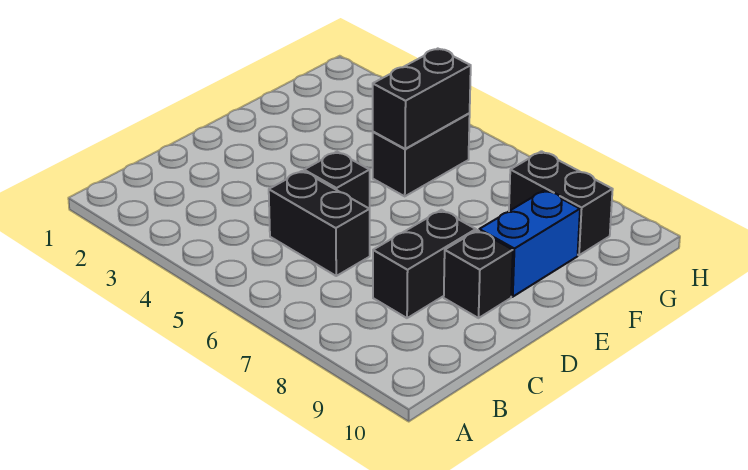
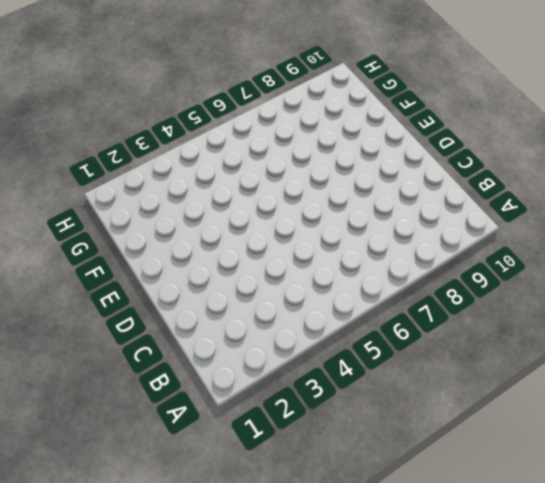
none -> black 1x2 brick [269,171,370,276]
none -> black 1x2 brick [373,210,476,318]

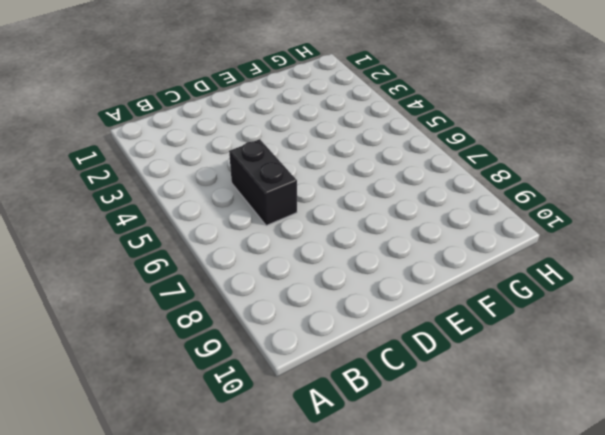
none -> black 1x2 brick [373,210,476,318]
none -> black 1x1 brick [304,152,370,209]

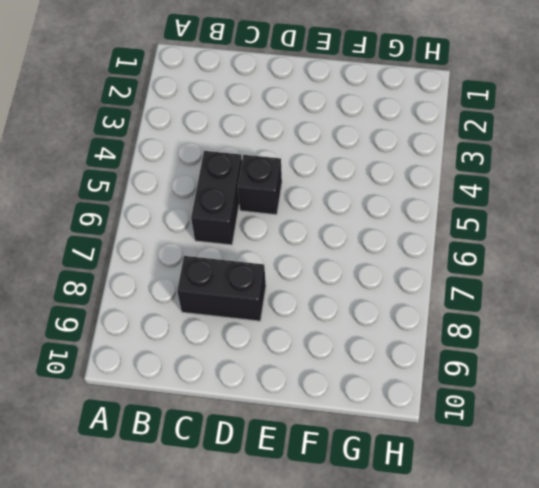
none -> black 1x1 brick [444,230,513,318]
none -> blue 1x2 brick [479,190,580,297]

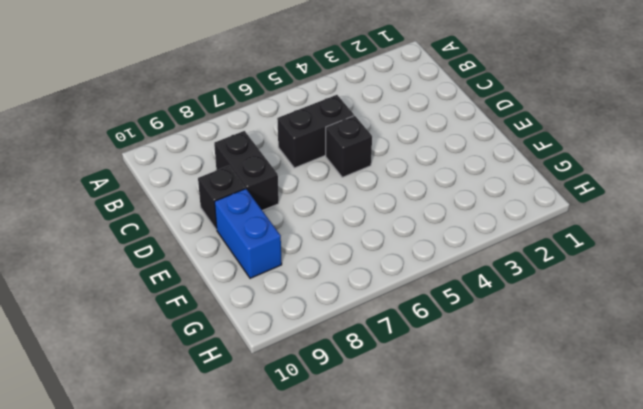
none -> black 1x2 brick [373,114,470,196]
none -> black 1x2 brick [509,151,613,255]

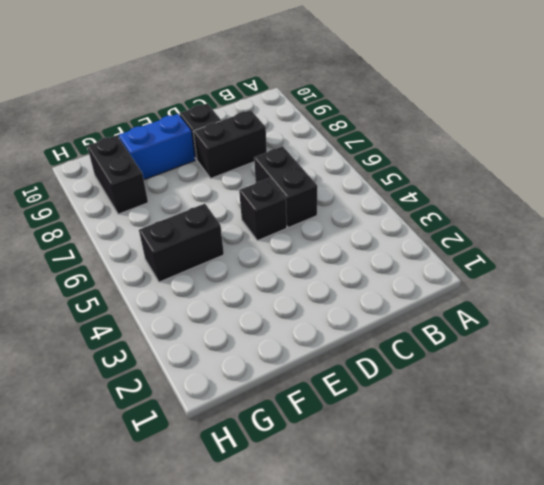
none -> black 1x2 brick [373,49,471,149]

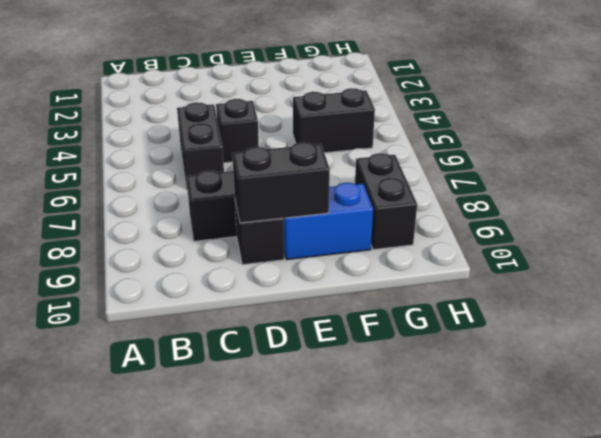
black 1x2 brick [232,142,330,223] -> black 1x2 brick moved to [373,49,471,149]

